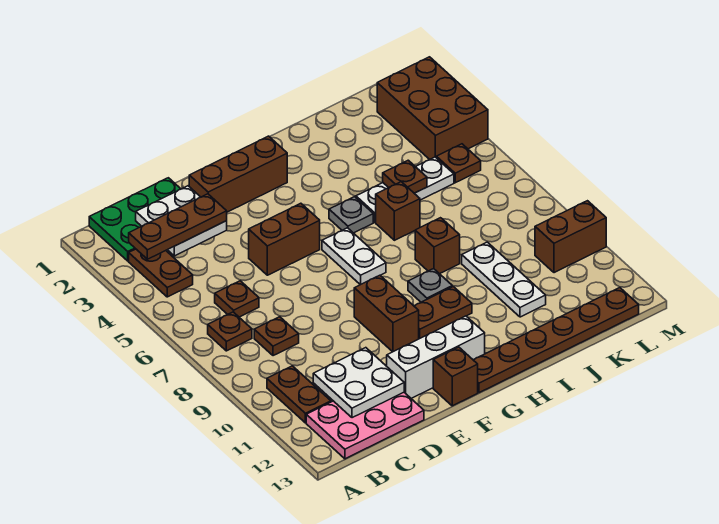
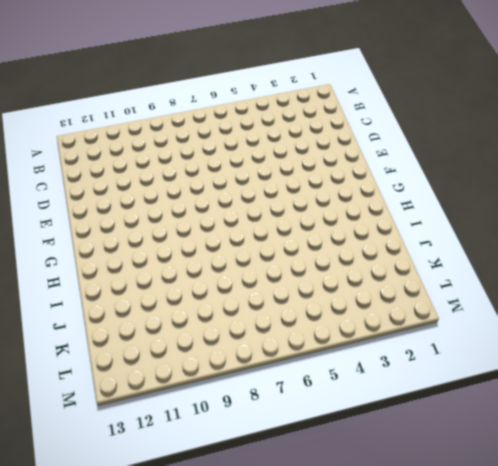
none -> green 2x3 plate [89,178,180,261]
none -> brown 1x2 plate [129,249,193,297]
none -> brown 1x1 plate [208,312,252,351]

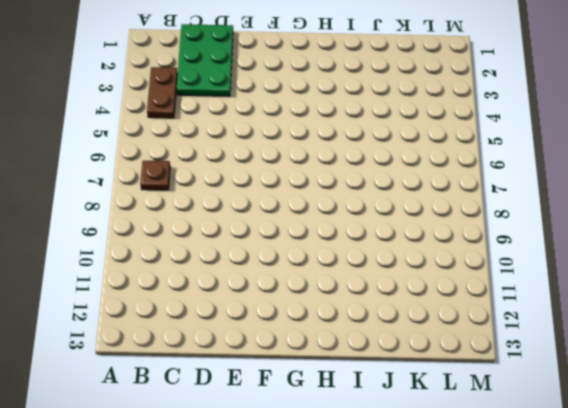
green 2x3 plate [176,24,233,96] -> green 2x3 plate turned to [89,178,180,261]
none -> brown 1x2 plate [267,366,331,423]
none -> pink 2x3 plate [306,392,424,459]
none -> brown 1x1 plate [215,281,259,317]

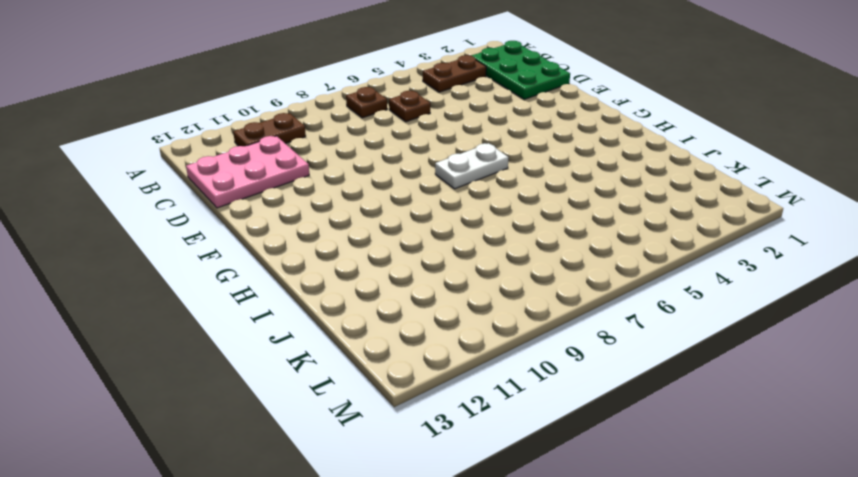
pink 2x3 plate [186,136,309,208] -> pink 2x3 plate turned to [306,392,424,459]
none -> brown 1x1 plate [254,317,299,356]
none -> brown 1x3 brick [189,136,287,212]
none -> brown 1x2 brick [249,203,320,275]

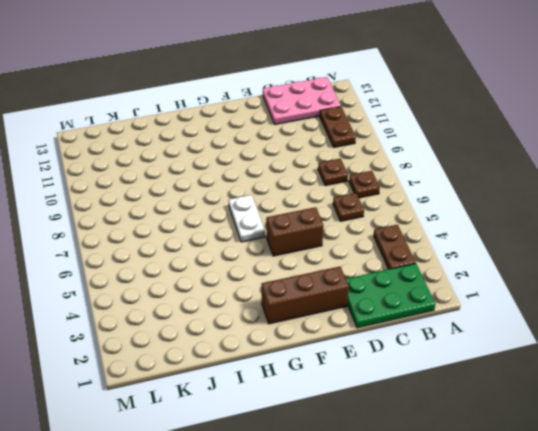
none -> white 1x3 brick [387,316,485,398]
none -> brown 1x2 brick [354,275,419,352]
none -> brown 1x1 brick [433,347,478,406]

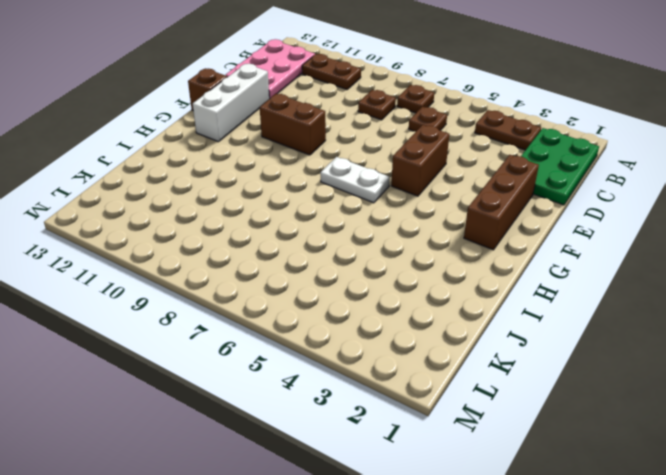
none -> brown 1x2 plate [414,287,472,339]
none -> brown 1x6 plate [474,288,639,393]
none -> grey 1x1 plate [329,197,373,233]

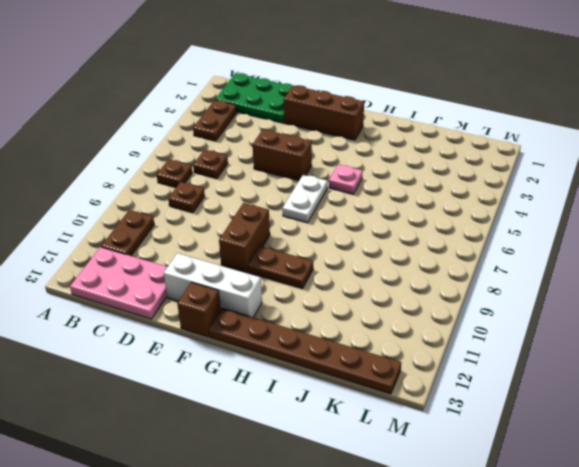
pink 1x1 plate [329,164,363,194] -> grey 1x1 plate [329,197,373,233]
none -> grey 1x1 plate [408,269,452,302]
none -> white 1x3 plate [356,157,454,222]
none -> brown 1x1 brick [376,182,420,240]

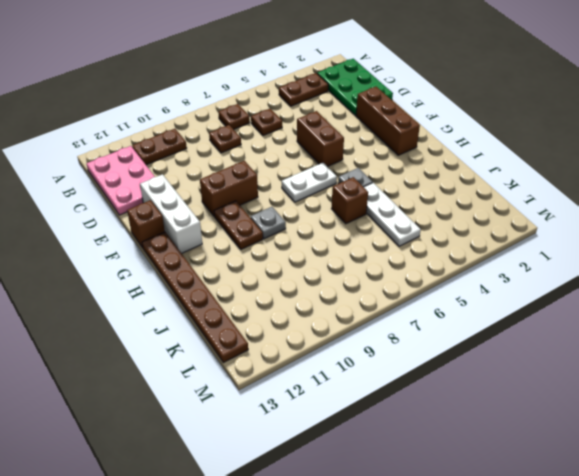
none -> brown 1x1 brick [415,218,460,274]
none -> white 1x3 plate [462,242,546,317]
none -> brown 2x3 brick [377,57,488,160]

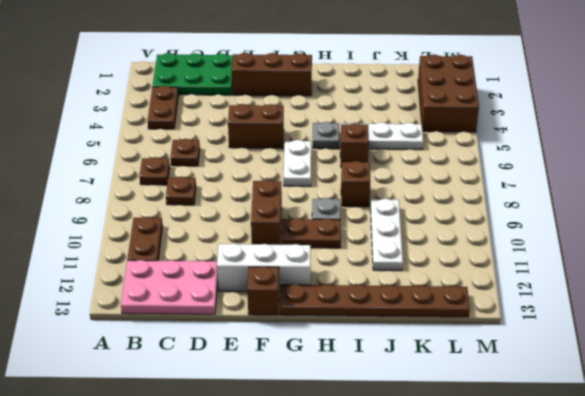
none -> brown 1x1 plate [436,144,481,183]
none -> brown 1x2 brick [535,201,606,273]
none -> white 2x2 plate [136,186,227,256]

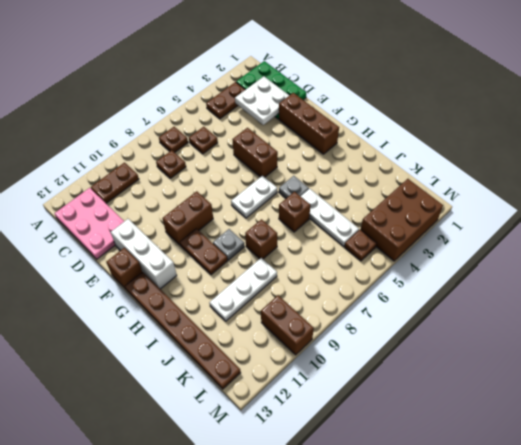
none -> white 2x2 plate [313,348,404,418]
none -> brown 1x1 plate [383,160,427,193]
none -> brown 1x3 plate [129,194,227,259]

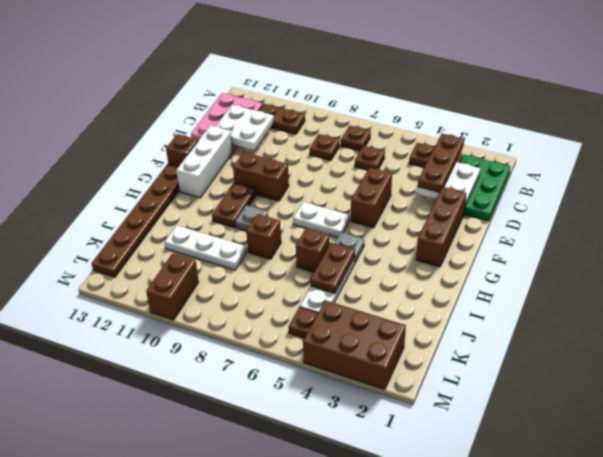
brown 1x2 plate [311,243,355,293] -> brown 1x1 plate [383,160,427,193]

